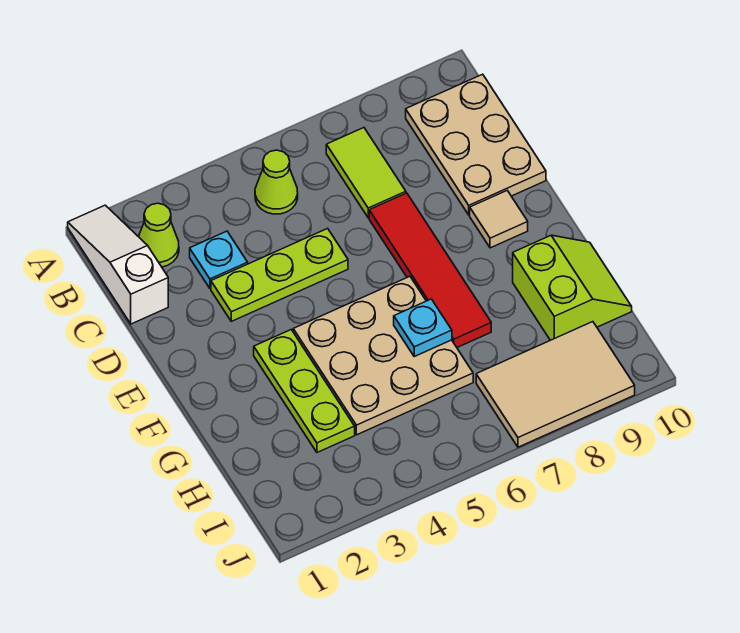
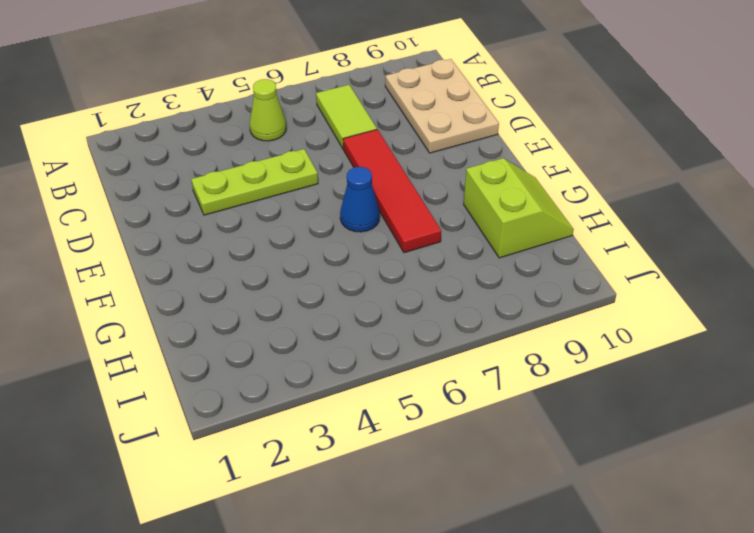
blue 1x1 cone [340,167,380,232] -> tan 3x3 plate [293,276,473,435]
none -> white 1x3 slope [68,205,168,324]
none -> lime 1x1 cone [139,203,179,267]
none -> cyan 1x1 plate [190,231,248,289]

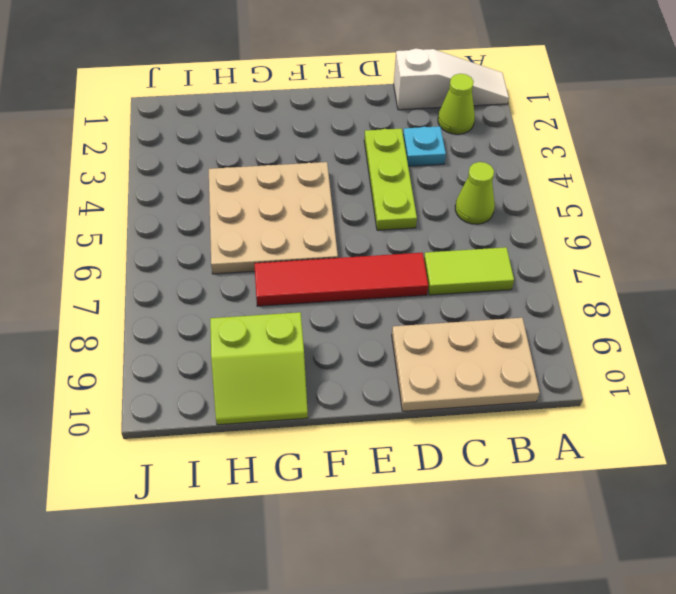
none -> tan 1x1 tile [470,191,528,248]
none -> lime 1x3 plate [254,330,355,452]
none -> tan 2x3 tile [476,322,635,447]

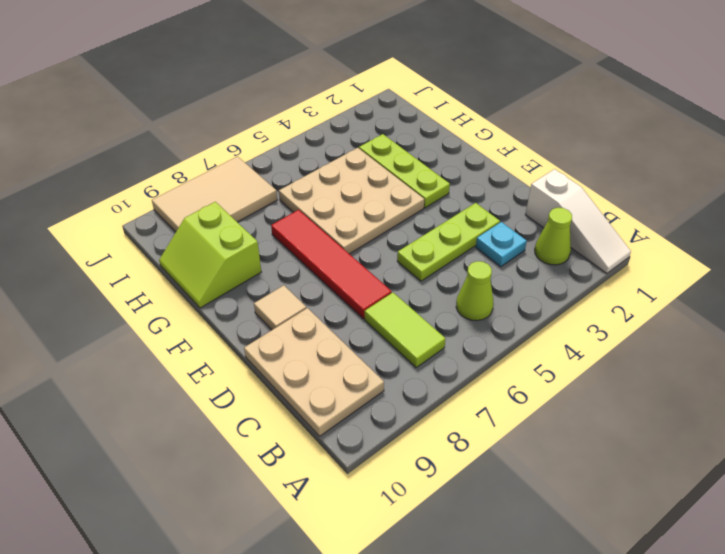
none -> cyan 1x1 plate [394,299,452,356]

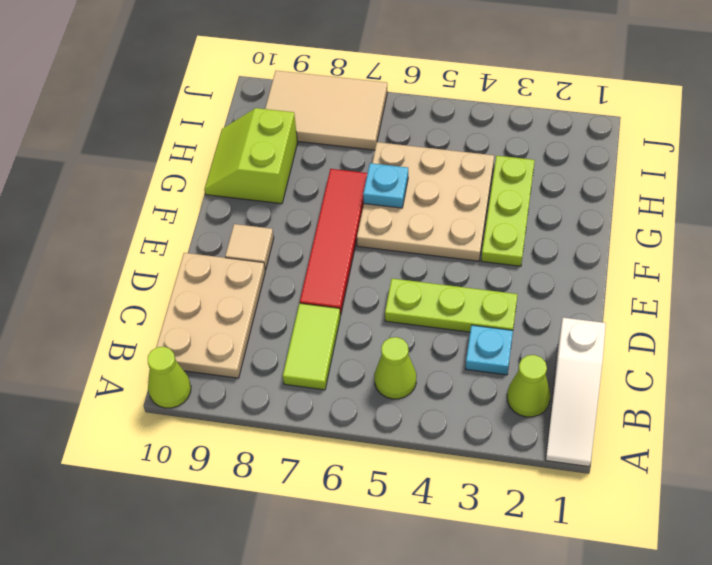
lime 1x1 cone [148,347,191,408] -> none

